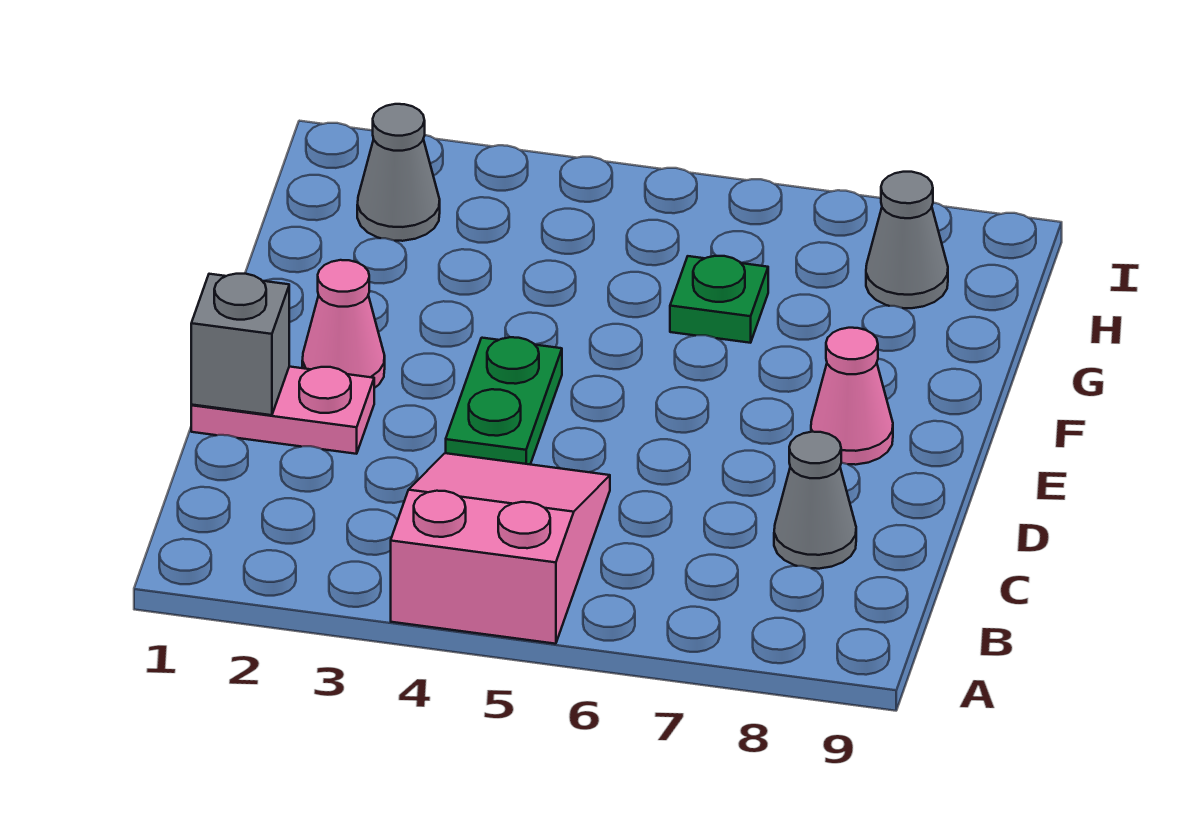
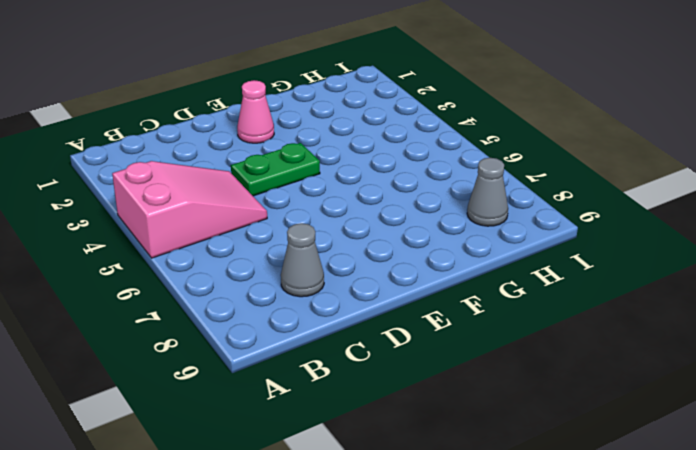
none -> pink 1x2 plate [191,367,374,454]
none -> pink 1x1 cone [811,328,893,465]

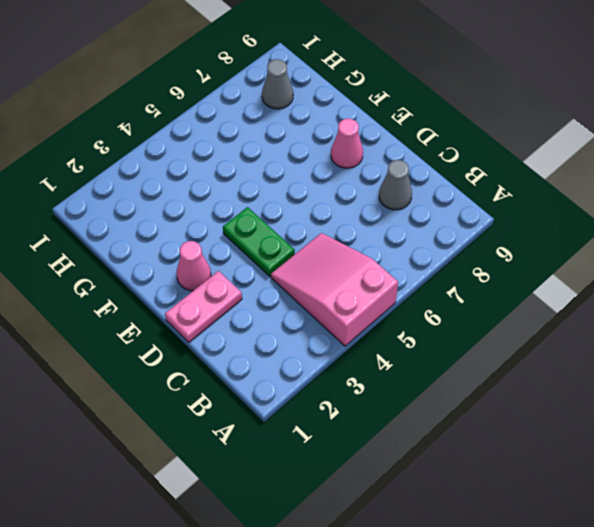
none -> green 1x1 plate [670,256,768,343]
none -> grey 1x1 cone [357,104,440,241]

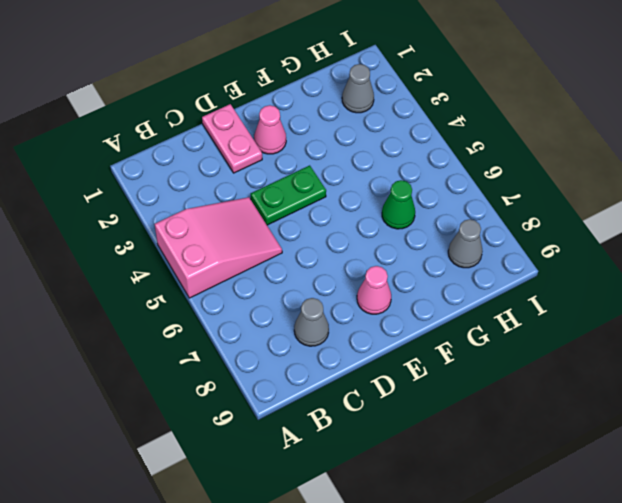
green 1x1 cone [382,180,415,229] -> green 1x1 plate [670,256,768,343]
none -> grey 1x1 brick [191,274,289,415]

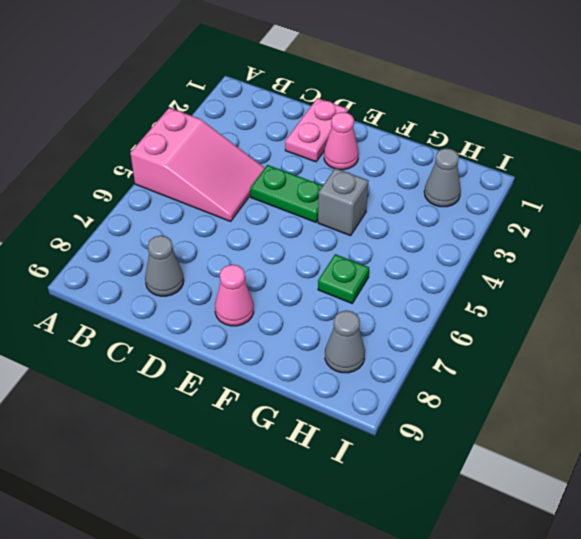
grey 1x1 brick [318,168,369,236] -> grey 1x1 brick moved to [191,274,289,415]

